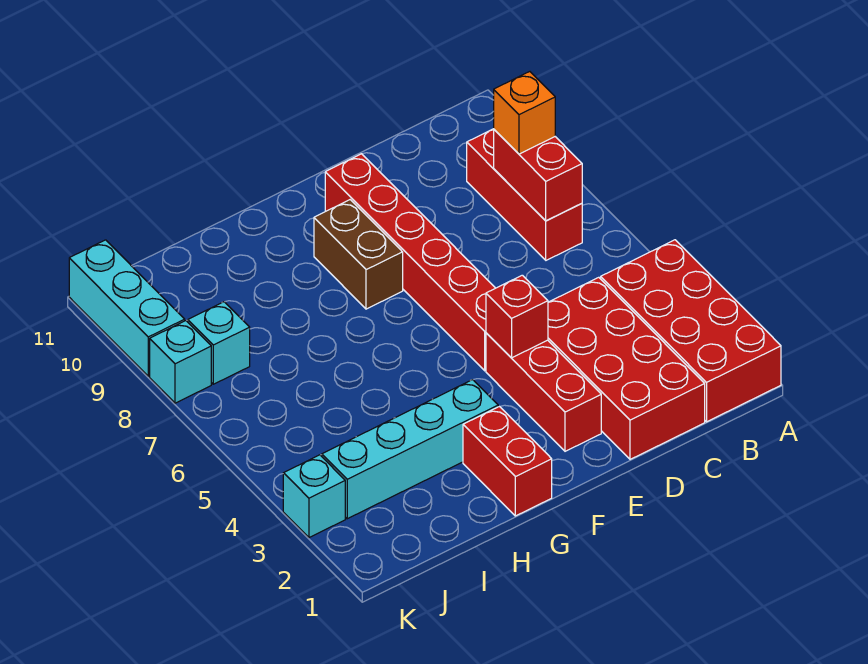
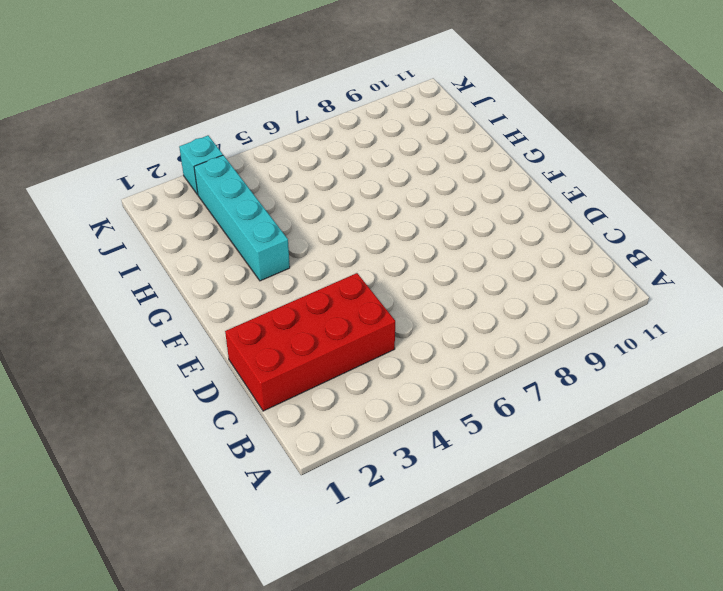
none -> red 2x4 brick [601,240,781,422]
none -> red 1x3 brick [467,129,582,260]
none -> red 1x3 brick [486,333,601,451]

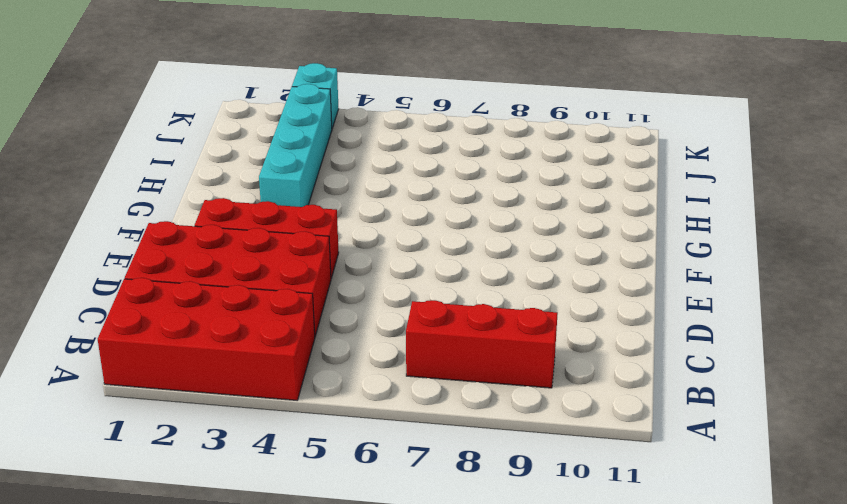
none -> red 1x6 brick [325,154,495,371]
none -> brown 1x2 brick [314,200,403,309]
none -> red 1x2 brick [463,407,552,516]

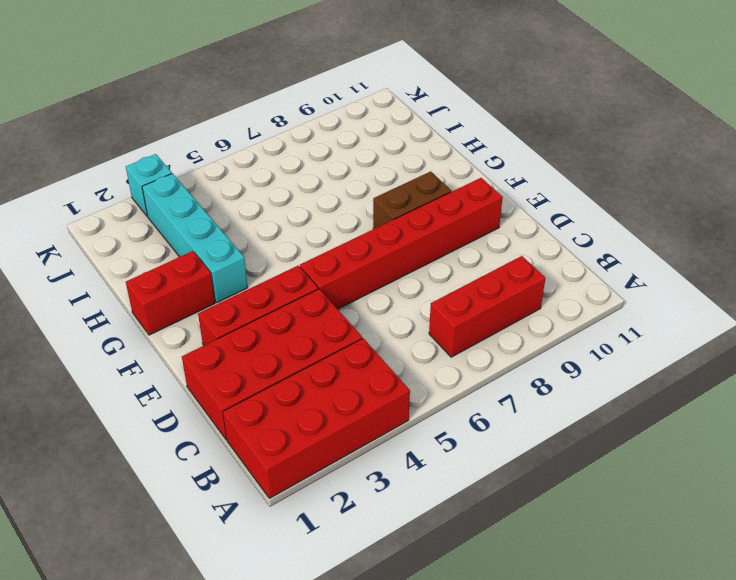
none -> cyan 1x1 brick [188,302,250,384]
none -> cyan 1x1 brick [150,321,211,403]
none -> cyan 1x3 brick [69,240,185,376]

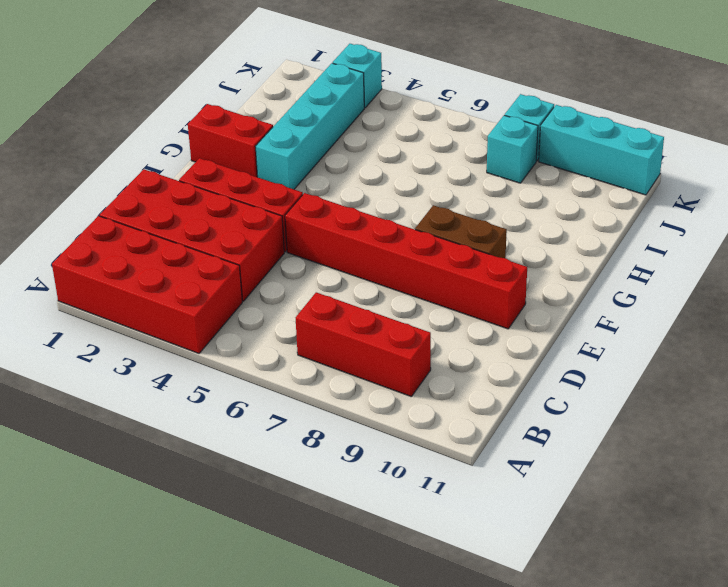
none -> red 1x2 brick [494,130,582,221]
none -> red 1x1 brick [486,275,548,358]
none -> orange 1x1 brick [494,72,555,154]

